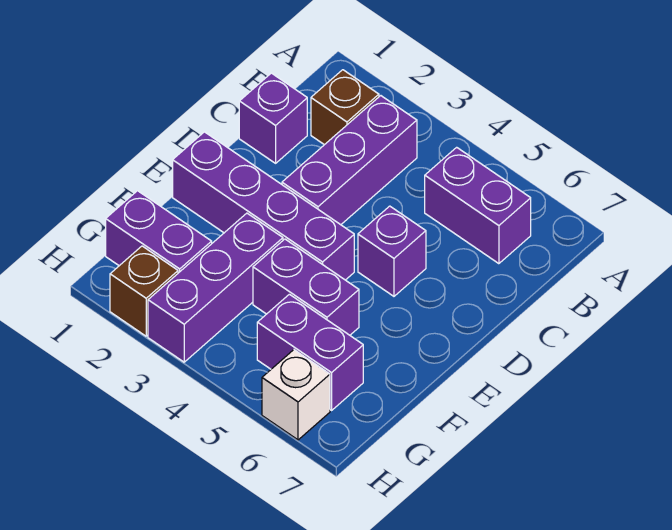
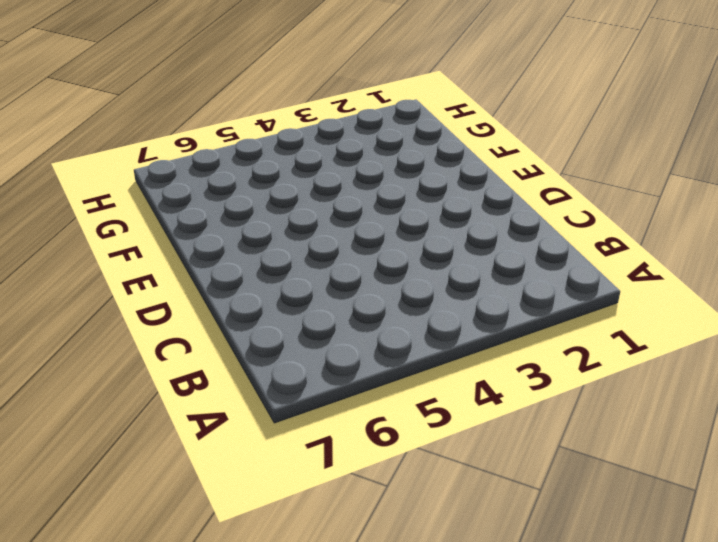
none -> brown 1x1 brick [311,70,379,145]
none -> purple 1x3 brick [282,96,417,225]
none -> purple 1x2 brick [425,147,531,264]

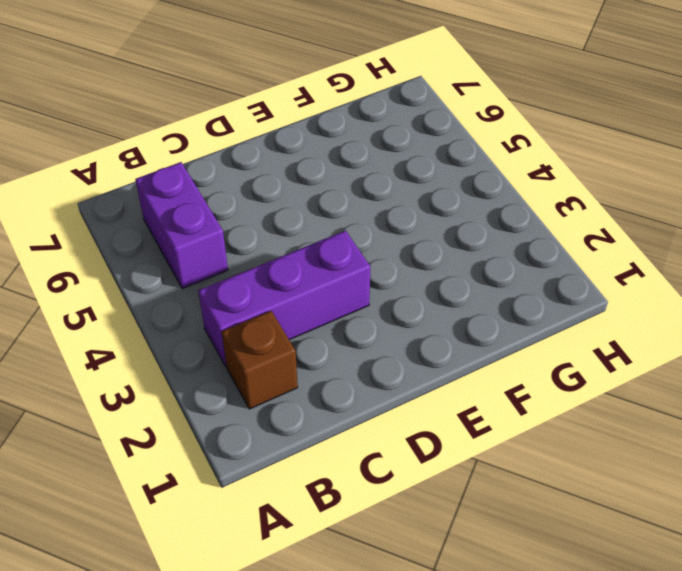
none -> purple 1x1 brick [239,73,307,163]
none -> purple 1x1 brick [358,206,426,296]
none -> purple 1x4 brick [173,132,354,280]

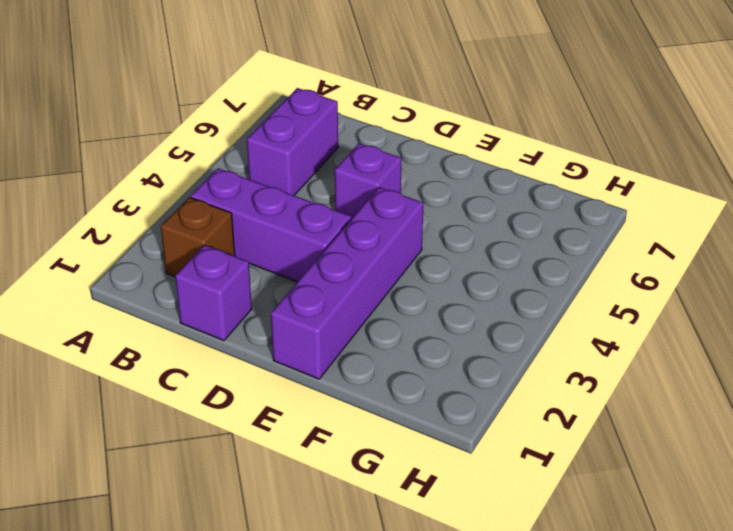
none -> purple 1x3 brick [148,213,283,362]
none -> purple 1x2 brick [253,239,359,335]
none -> purple 1x2 brick [106,191,212,273]

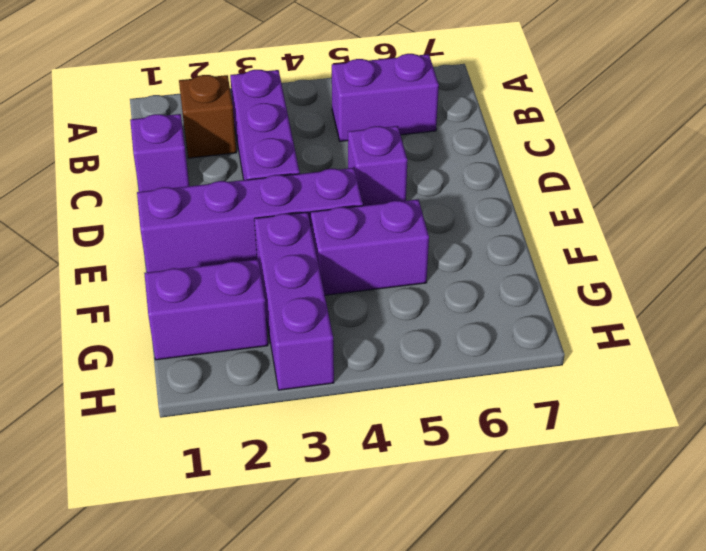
none -> purple 1x2 brick [257,294,363,410]
none -> brown 1x1 brick [110,246,178,336]
none -> white 1x1 brick [262,350,330,440]

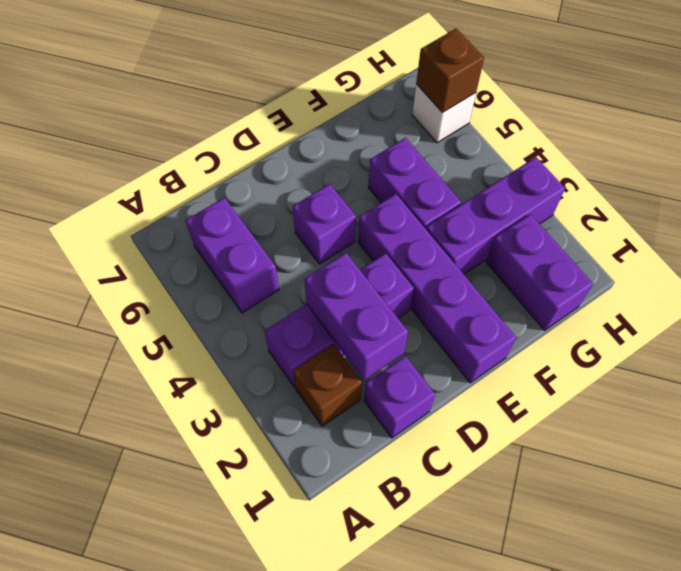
purple 1x2 brick [304,253,408,380] -> purple 1x2 brick moved to [257,294,363,410]
brown 1x1 brick [416,29,484,112] -> brown 1x1 brick moved to [110,246,178,336]

